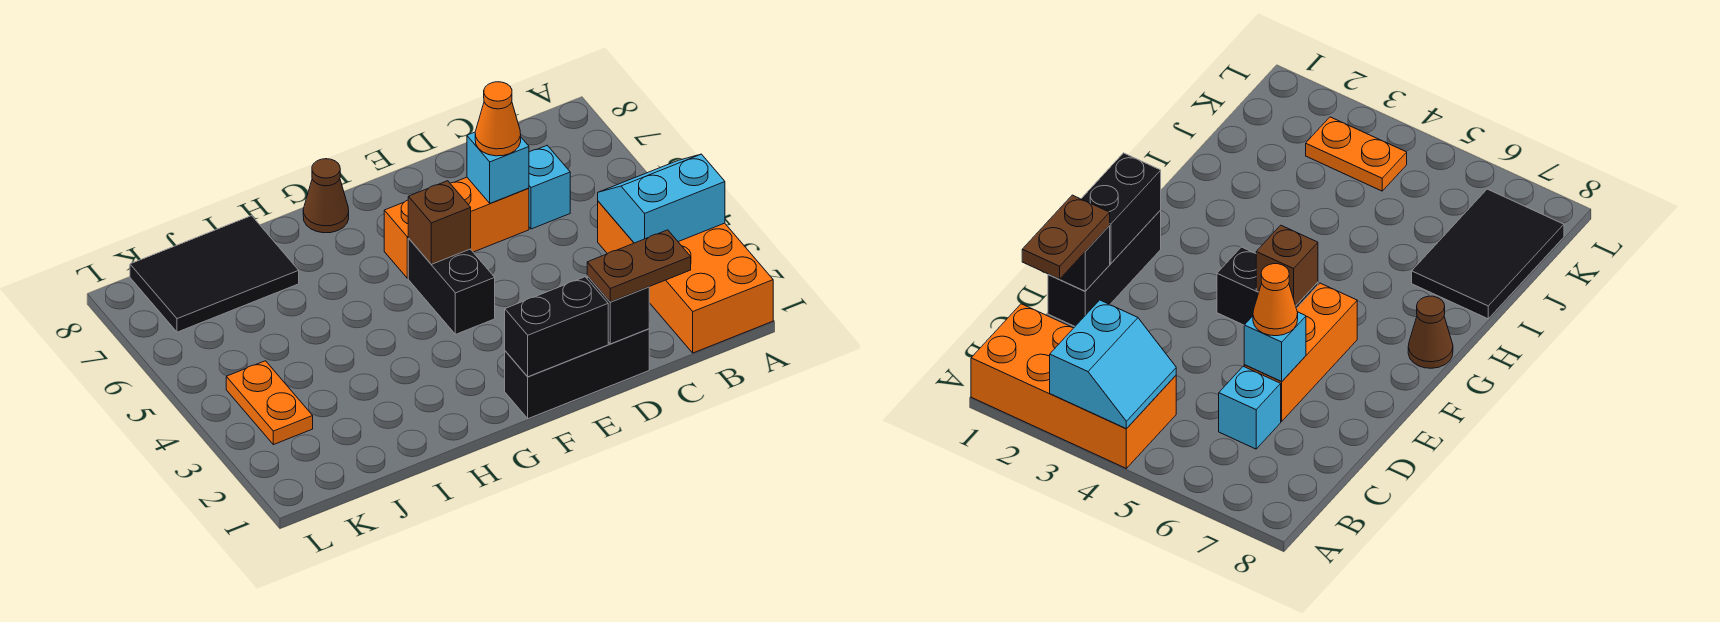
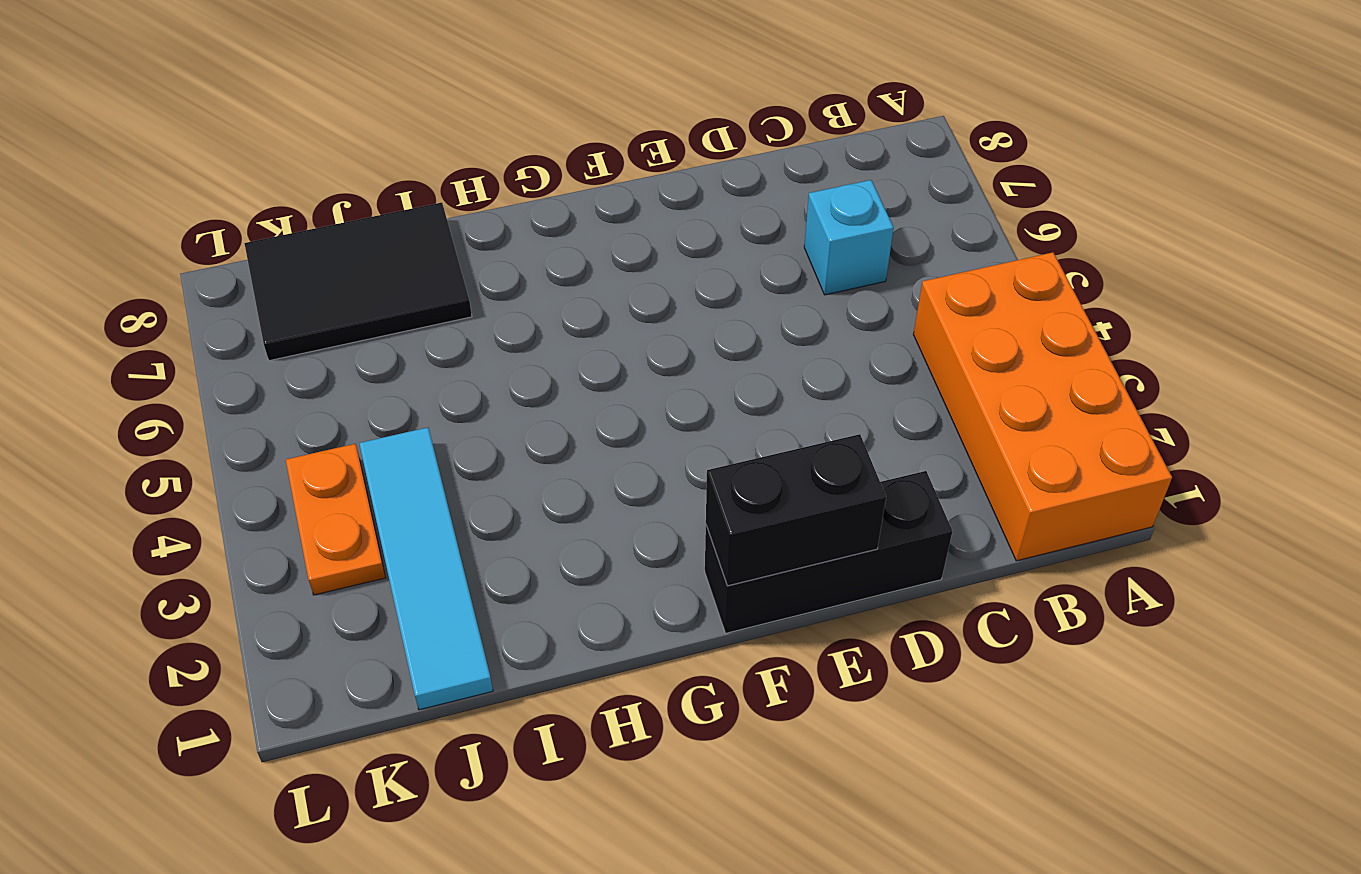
cyan 1x4 tile [359,428,493,710] -> none
none -> orange 1x3 brick [384,177,529,278]
none -> black 1x2 brick [408,239,495,334]
none -> brown 1x1 cone [303,159,349,233]

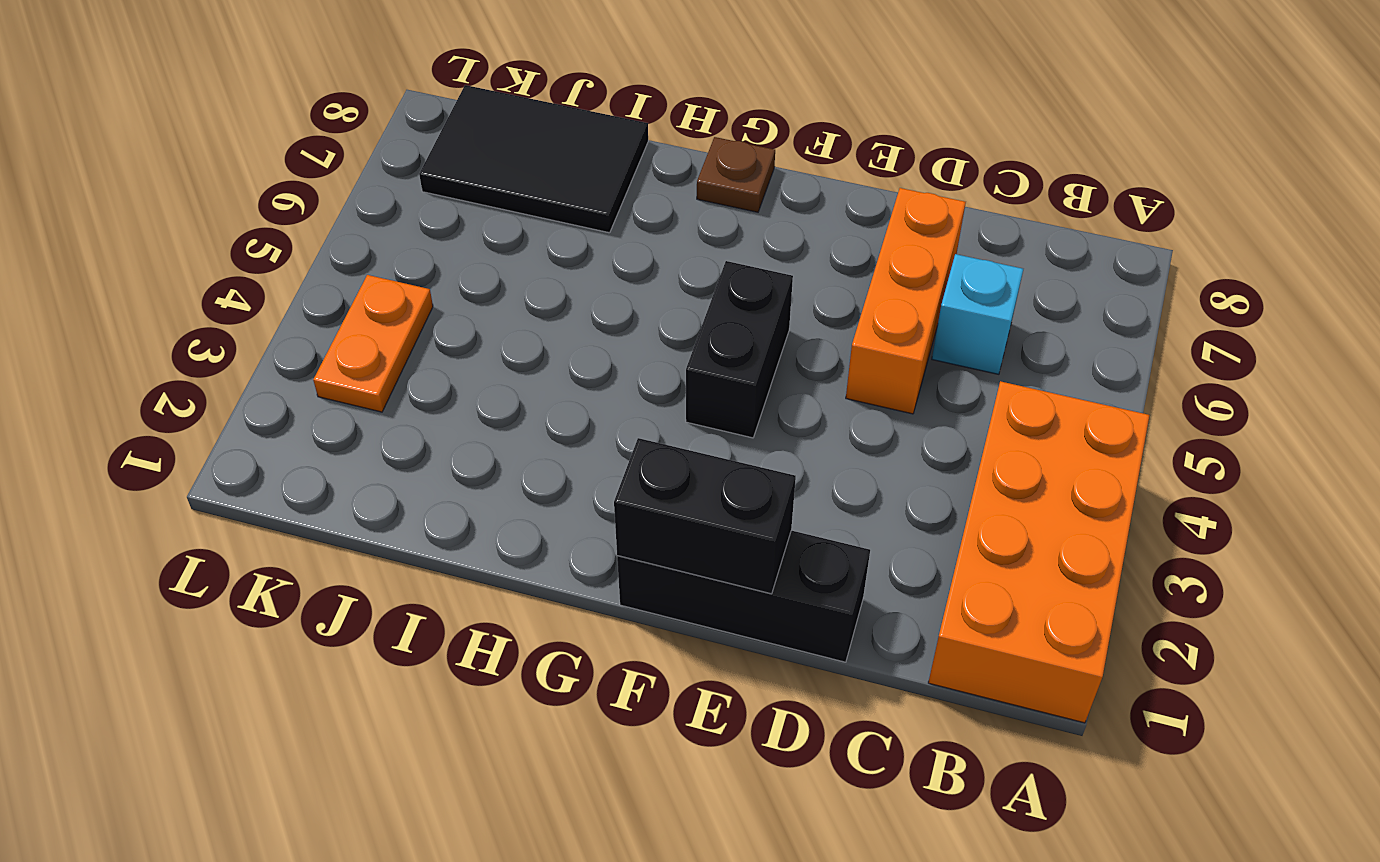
orange 1x3 brick [846,188,966,414] -> orange 1x3 brick turned to [384,177,529,278]
brown 1x1 plate [697,137,775,212] -> brown 1x1 cone [303,159,349,233]
none -> cyan 2x2 slope [598,154,725,243]
none -> black 1x1 brick [587,276,649,344]
none -> cyan 1x1 brick [467,132,529,203]

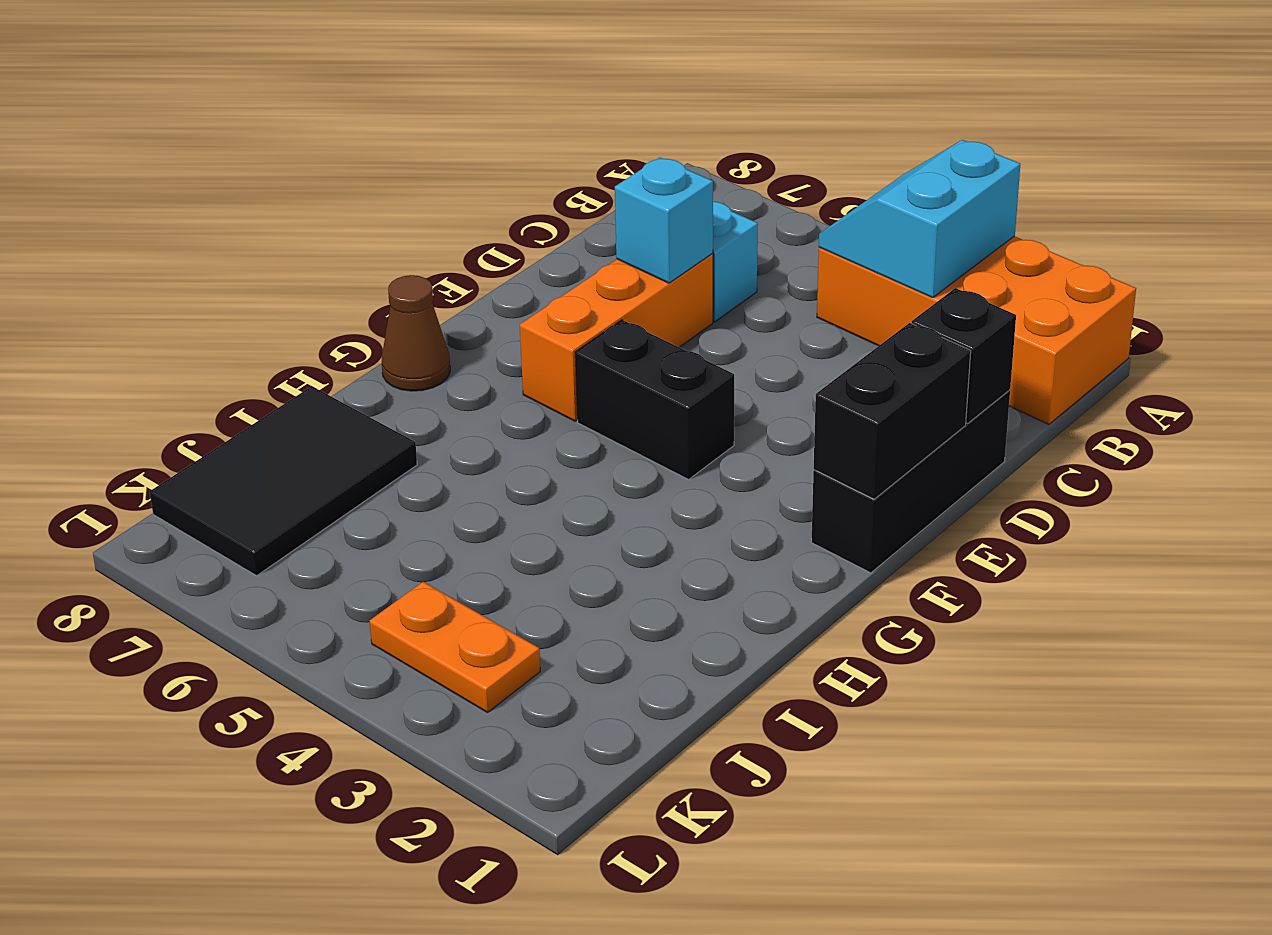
none -> brown 1x1 brick [408,181,471,264]
none -> brown 1x2 plate [587,230,691,302]
none -> orange 1x1 cone [475,82,521,156]

